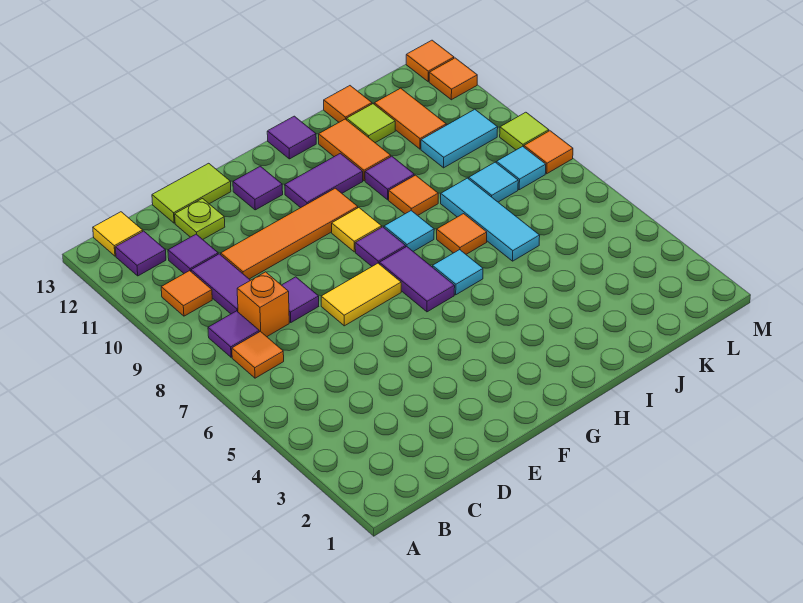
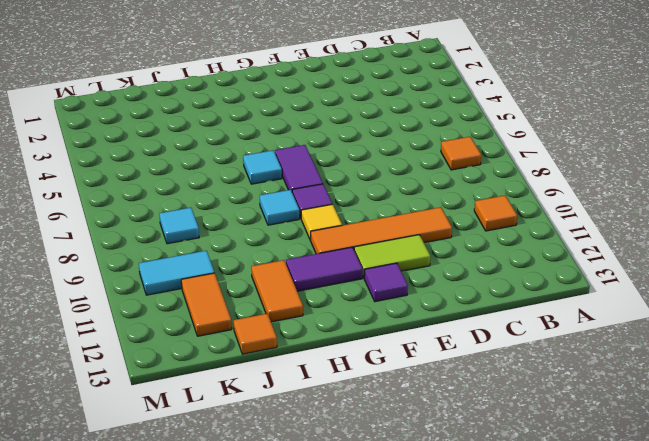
lime 1x2 tile [354,235,430,278] -> lime 1x2 tile moved to [152,163,231,223]
none -> purple 1x1 tile [208,311,259,357]
none -> purple 1x1 tile [115,231,166,276]
none -> yellow 1x1 tile [93,212,143,256]
none -> orange 1x1 brick [237,272,289,337]

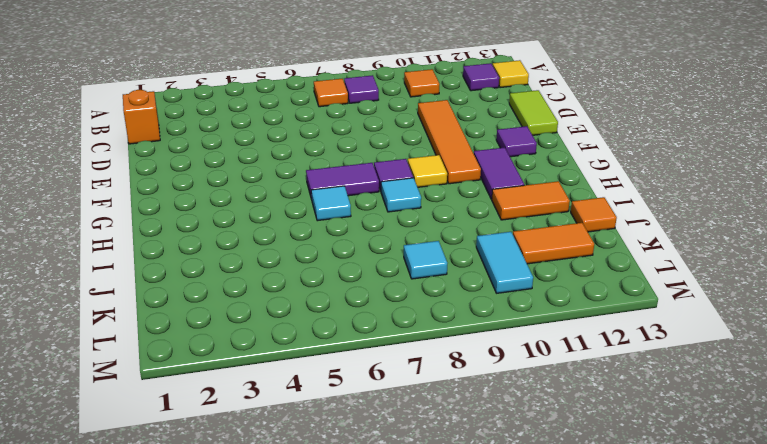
orange 1x1 brick [123,90,160,144] -> orange 1x1 brick moved to [237,272,289,337]
none -> purple 1x2 tile [191,254,250,314]
none -> purple 1x1 tile [168,234,218,273]
none -> purple 1x1 tile [282,277,319,322]
none -> lime 1x1 plate [175,199,225,239]

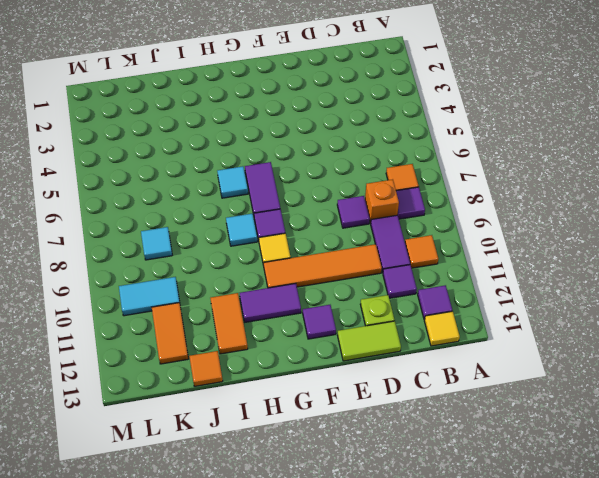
none -> yellow 1x2 tile [321,263,401,326]
none -> purple 1x1 tile [267,116,316,159]
none -> orange 1x1 tile [437,214,487,254]
none -> orange 1x1 tile [389,175,438,215]

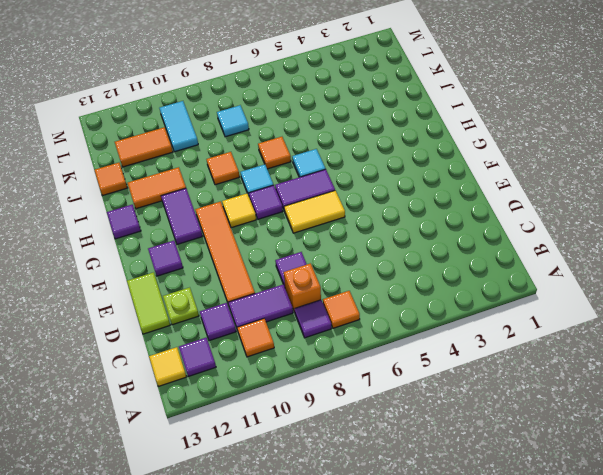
yellow 1x2 tile [284,190,345,233] -> yellow 1x2 tile turned to [321,263,401,326]
none -> purple 1x1 tile [365,156,414,200]
none -> cyan 1x3 tile [441,178,540,261]
none -> lime 1x1 tile [347,104,395,143]
none -> cyan 1x1 tile [496,146,546,190]

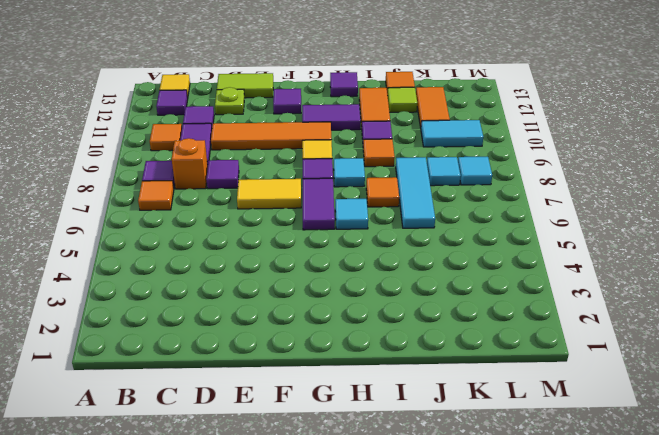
none -> orange 1x1 tile [524,131,573,174]
none -> lime 1x1 tile [500,112,549,150]
none -> orange 1x1 tile [429,58,477,100]
none -> orange 1x1 tile [406,40,454,81]

